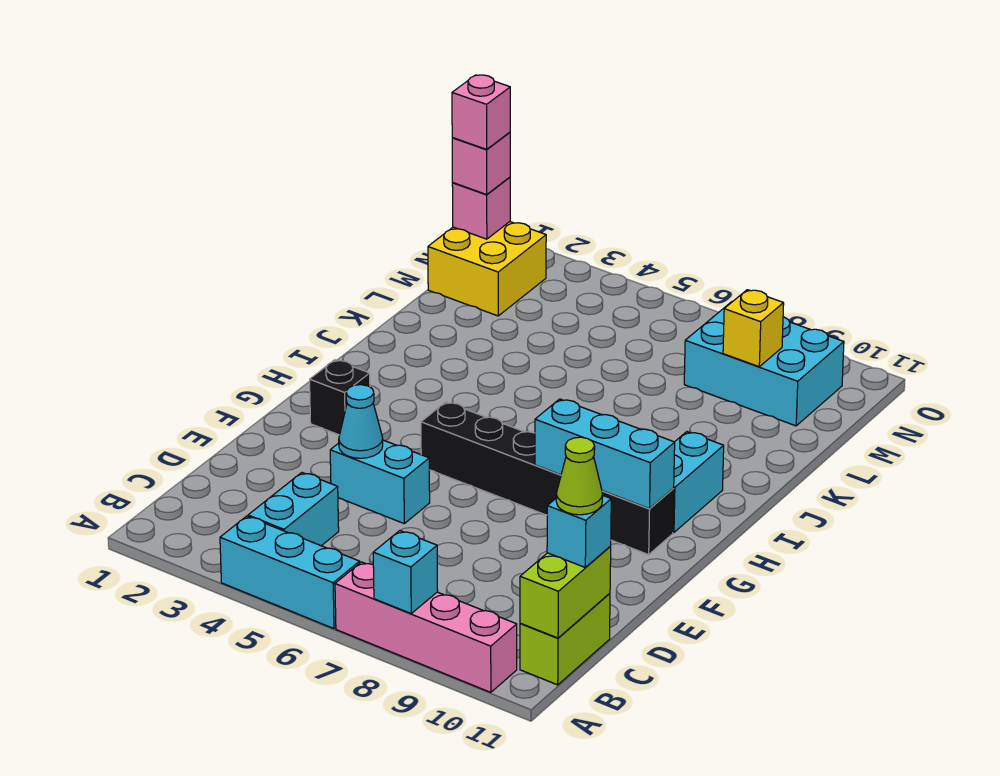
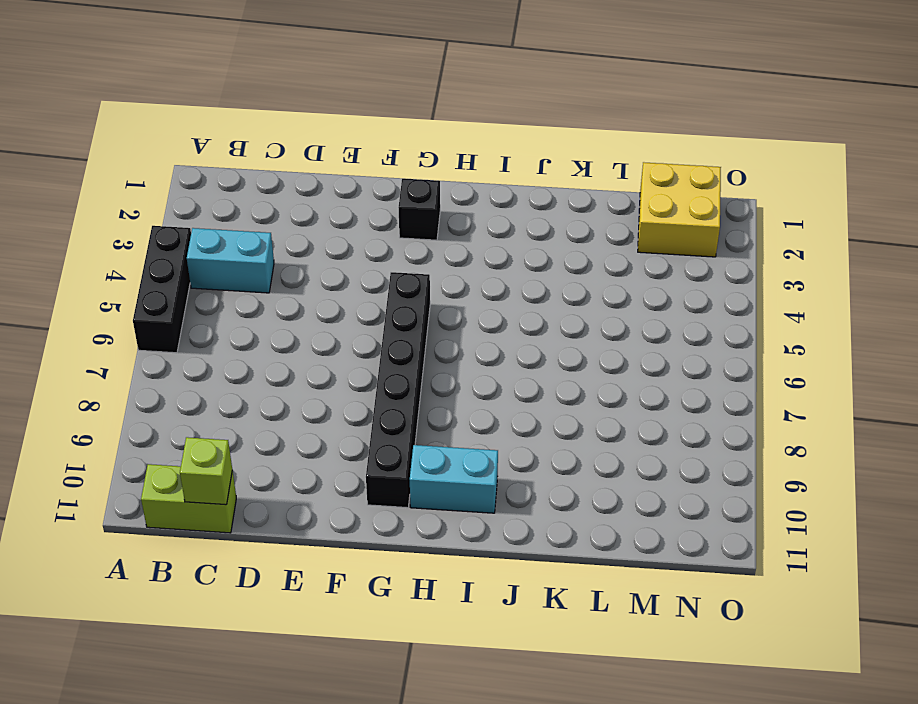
black 1x3 brick [133,226,191,353] -> cyan 1x3 brick [220,516,360,629]
lime 1x1 brick [180,437,232,505] -> lime 1x2 brick [520,546,611,638]
none -> pink 1x4 brick [335,562,517,692]
none -> cyan 1x2 brick [330,440,430,523]
none -> cyan 2x3 brick [684,302,844,426]

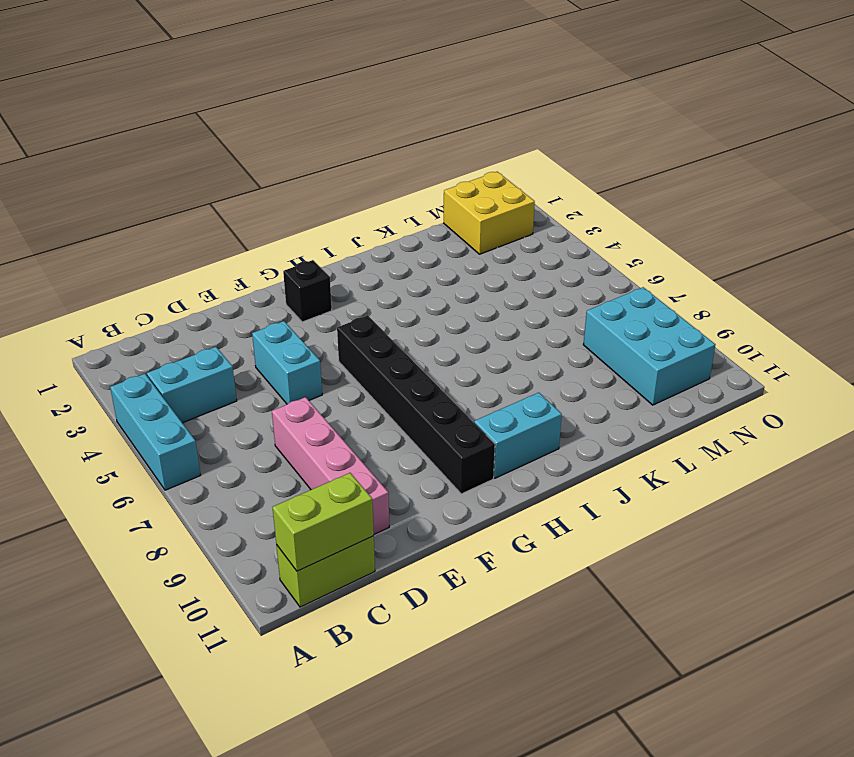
pink 1x4 brick [272,397,389,534] -> pink 1x4 brick moved to [335,562,517,692]
none -> cyan 1x1 brick [373,531,438,613]
none -> cyan 1x1 cone [339,385,383,458]
none -> cyan 1x3 brick [535,399,675,509]

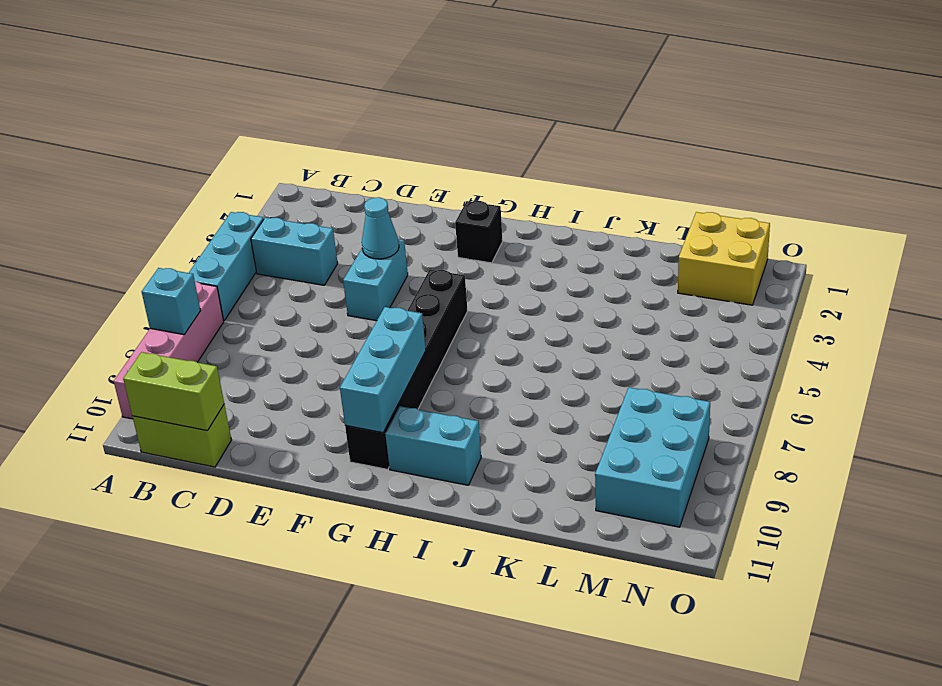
none -> yellow 1x1 brick [723,290,784,367]
none -> pink 1x1 brick [452,177,510,239]
none -> cyan 1x1 brick [547,496,611,568]

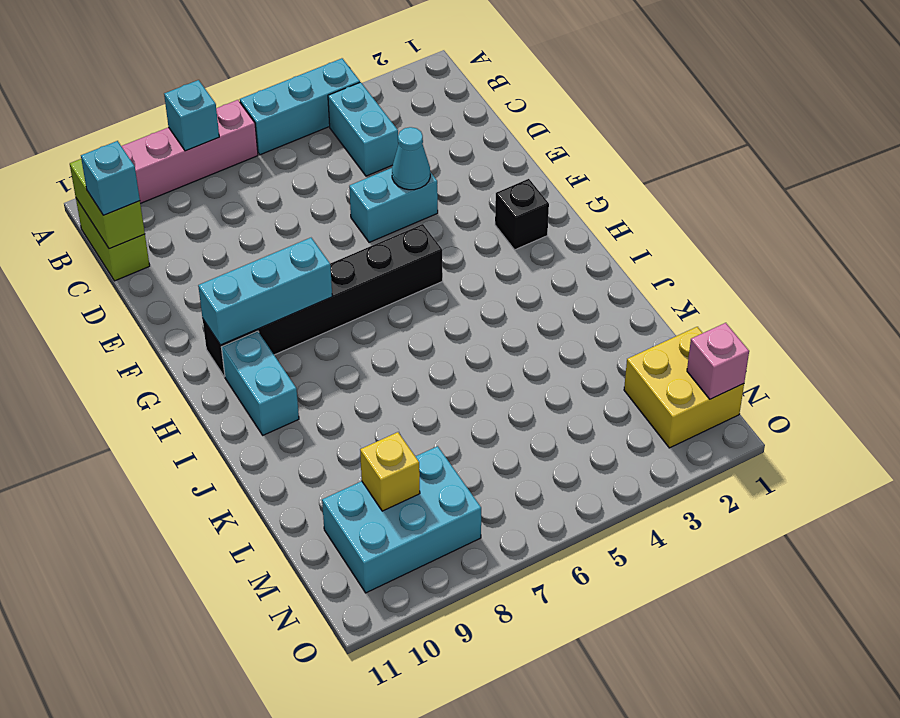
none -> pink 1x1 brick [452,132,510,194]
none -> lime 1x1 cone [556,437,603,515]
none -> pink 1x1 brick [452,75,510,149]

